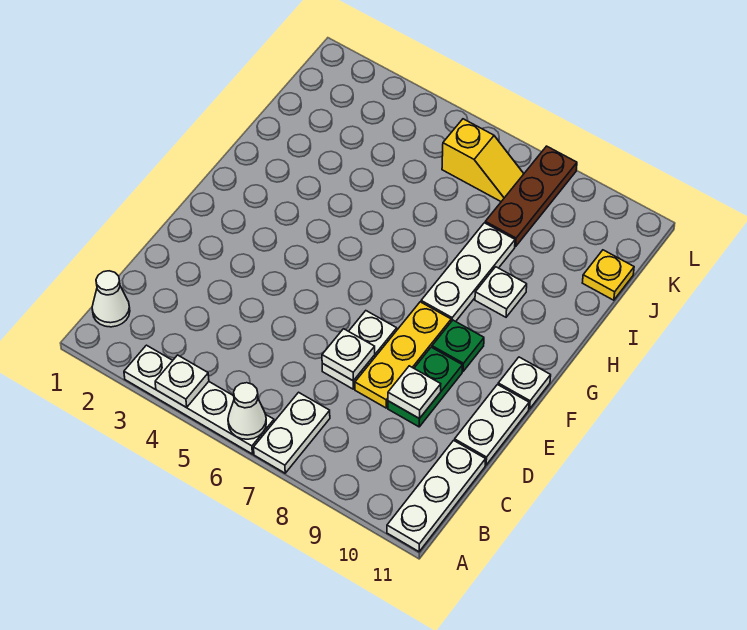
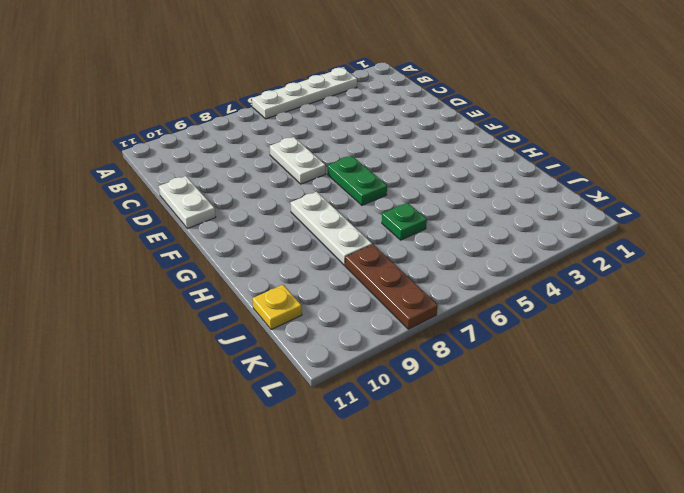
green 1x2 plate [328,156,387,205] -> green 1x2 plate moved to [388,347,462,427]
green 1x1 plate [382,203,427,240] -> green 1x1 plate moved to [432,320,484,371]
none -> white 1x2 plate [254,392,330,473]
none -> white 1x3 plate [387,440,486,552]
none -> white 1x1 cone [92,271,130,327]

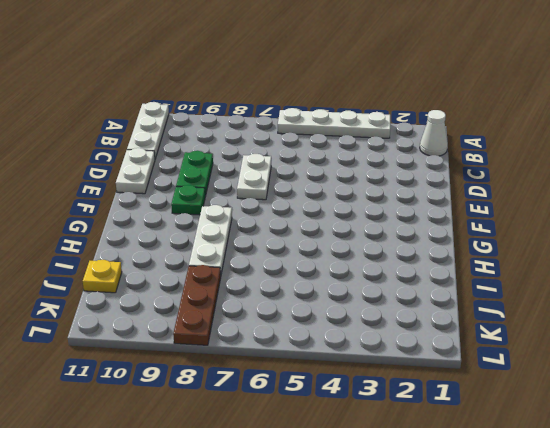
none -> white 1x2 plate [254,392,330,473]
none -> yellow 1x3 plate [355,302,451,408]
none -> white 1x1 plate [498,357,551,409]

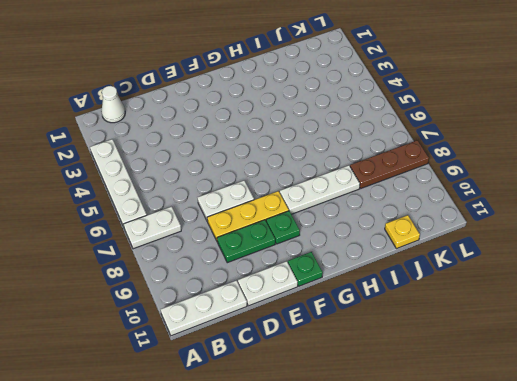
green 1x1 plate [288,252,323,286] -> white 1x1 plate [498,357,551,409]
none -> white 1x1 plate [475,267,527,317]
none -> yellow 1x2 slope [442,119,524,201]
none -> white 1x1 plate [155,355,209,408]

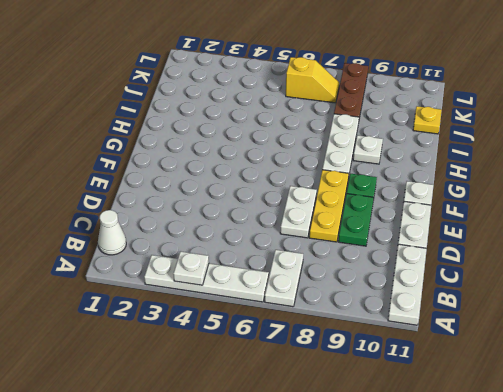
none -> white 1x1 cone [228,383,266,439]
none -> white 1x1 plate [322,329,375,381]
none -> white 1x1 plate [388,366,441,419]

